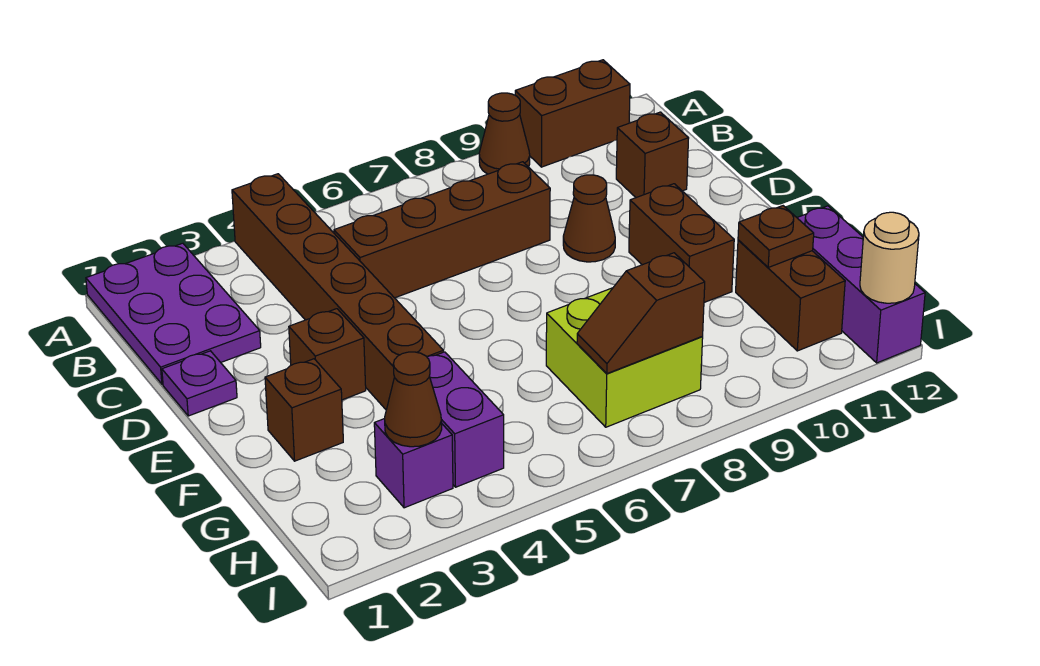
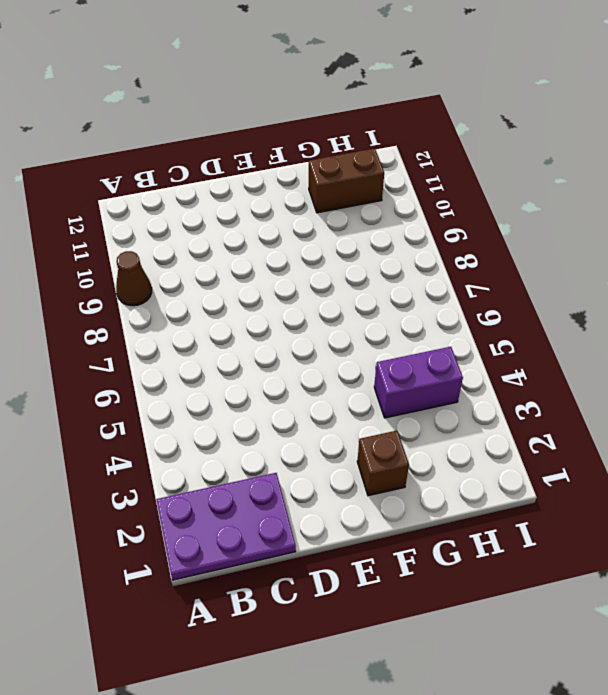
none -> brown 1x6 brick [232,174,443,410]
none -> brown 1x2 brick [515,60,630,167]
none -> brown 1x4 brick [334,162,550,298]

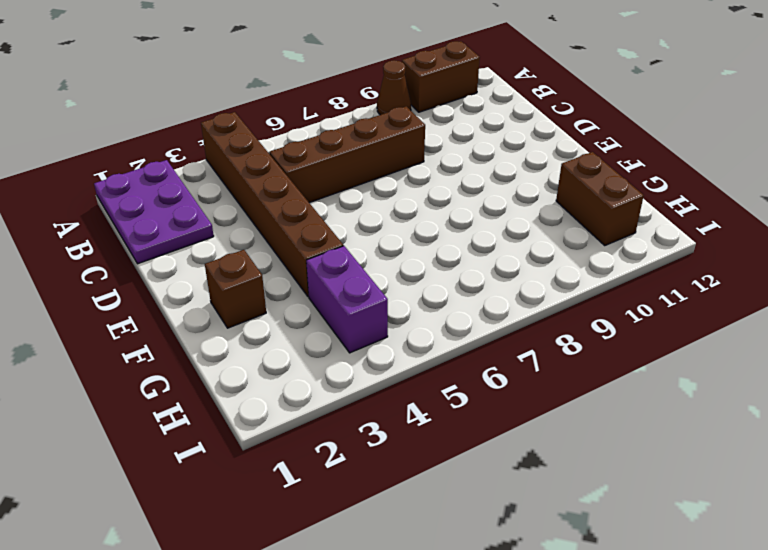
none -> brown 1x1 brick [616,112,689,198]
none -> purple 1x1 plate [162,351,237,416]
none -> brown 1x1 cone [563,175,615,262]

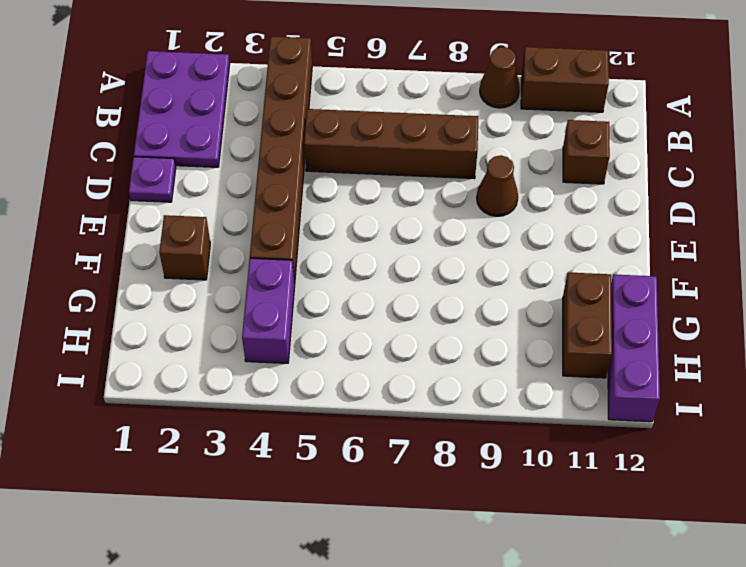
none -> brown 1x1 brick [289,309,366,400]
none -> brown 1x2 brick [629,184,734,302]
none -> lime 2x2 brick [546,288,703,427]

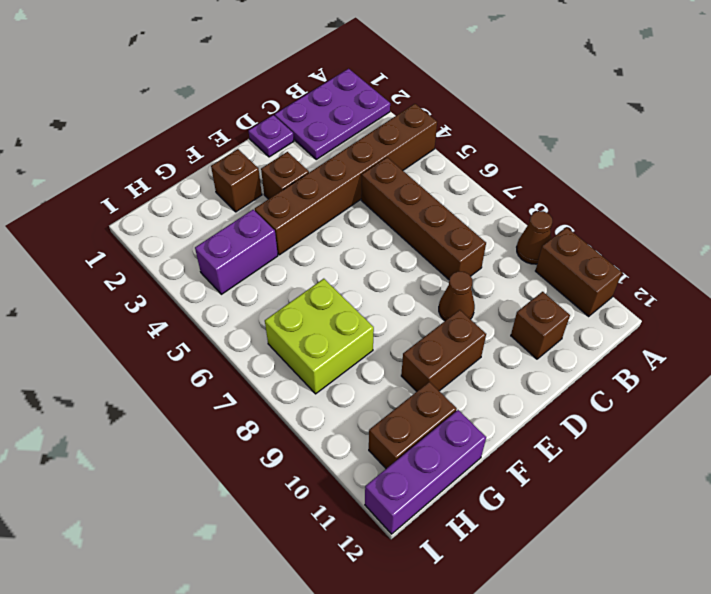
none -> purple 1x1 brick [374,419,453,508]
none -> brown 1x1 plate [738,206,814,267]
none -> brown 1x1 cone [385,352,442,447]

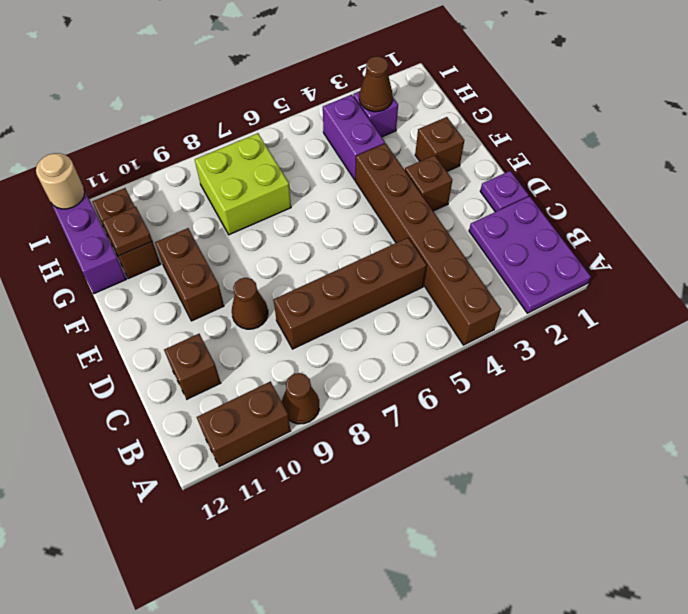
none -> brown 1x2 slope [577,253,705,373]

